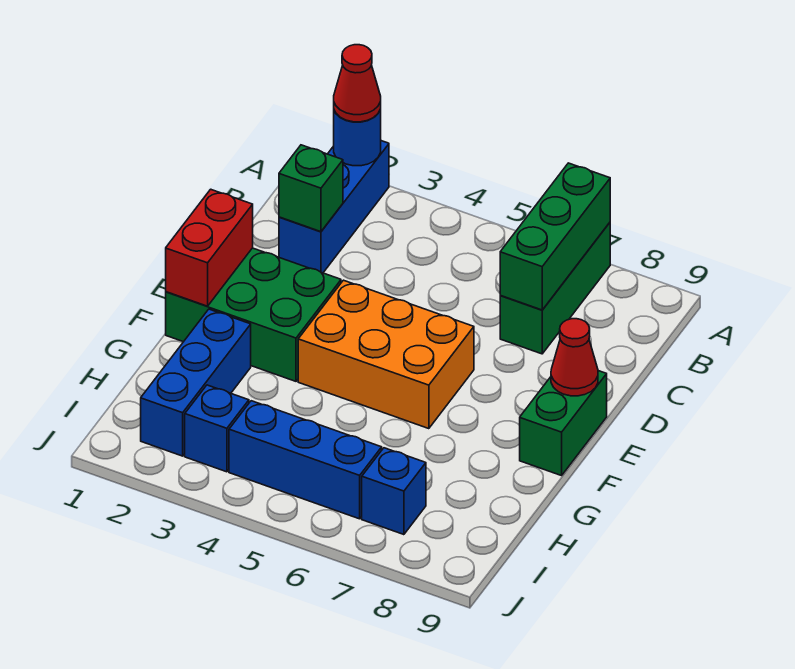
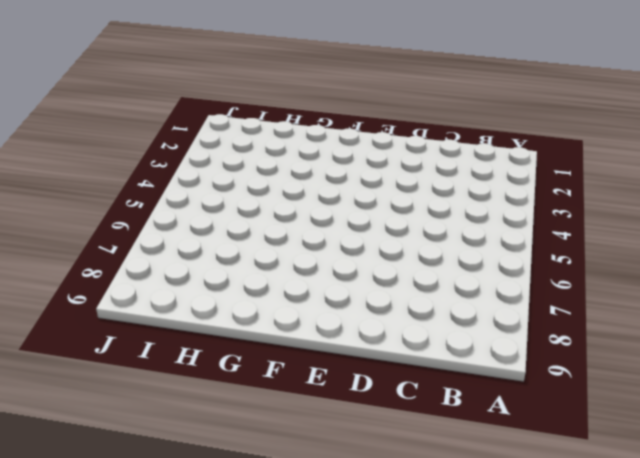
none -> blue 1x3 brick [279,141,389,273]
none -> green 1x3 brick [500,223,610,354]
none -> green 2x3 brick [166,248,341,381]

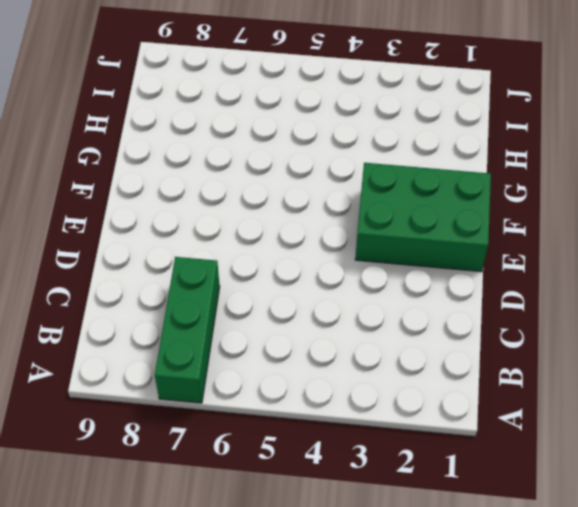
none -> blue 1x3 brick [279,141,389,273]
none -> orange 2x3 brick [298,280,474,429]
none -> green 1x2 brick [520,371,607,476]

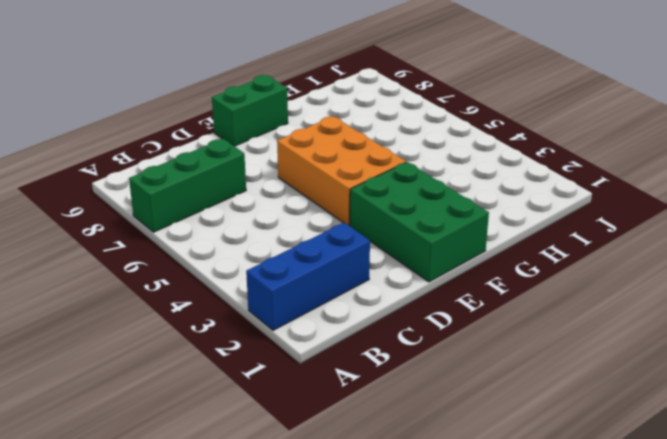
none -> blue 1x3 brick [141,309,251,456]
none -> blue 1x1 brick [185,385,249,472]
none -> blue 1x3 brick [229,401,382,519]

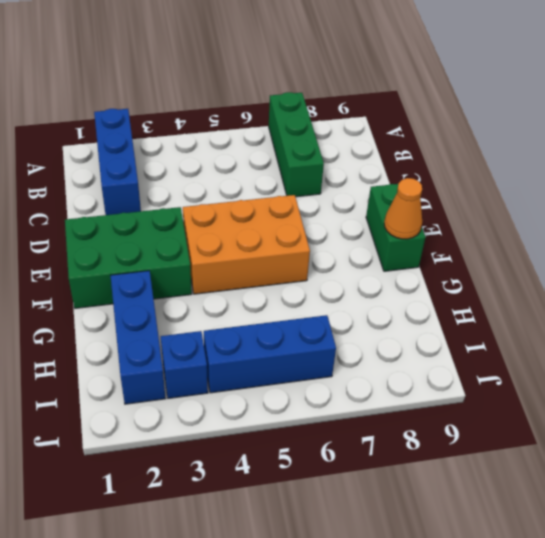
orange 1x1 cone [384,178,422,239] -> none
none -> blue 1x1 brick [362,448,426,535]
none -> blue 1x1 round brick [334,109,381,166]
none -> green 1x3 brick [500,163,610,310]

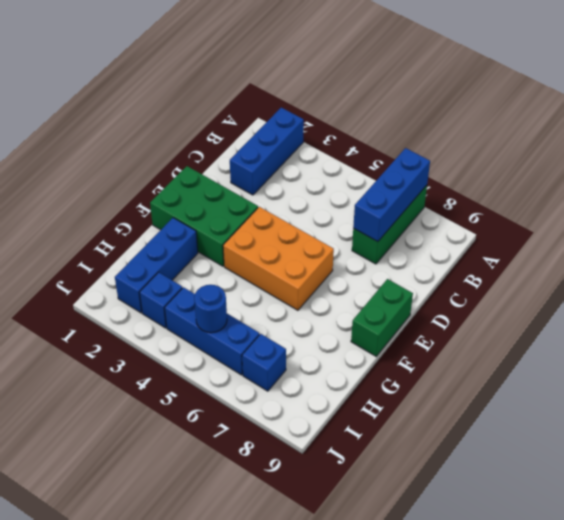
blue 1x3 brick [353,148,430,242] -> green 1x3 brick [500,163,610,310]
blue 1x1 round brick [194,285,227,333] -> blue 1x1 round brick moved to [334,109,381,166]
none -> green 1x1 brick [279,145,343,232]
none -> red 1x2 brick [166,189,253,306]
none -> red 1x1 cone [551,319,598,396]

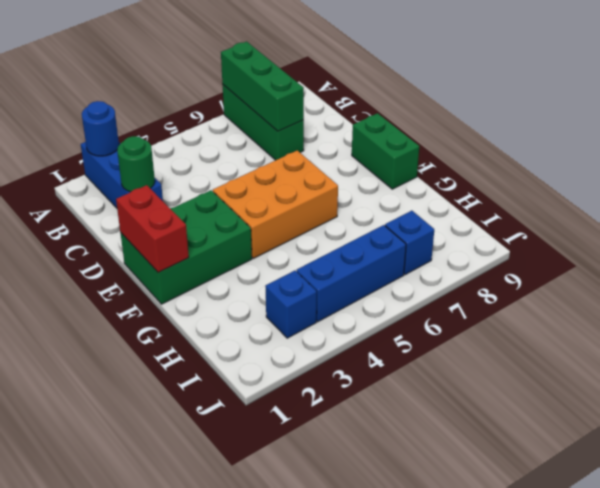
green 1x1 round brick [117,136,155,192] -> green 1x1 brick [279,145,343,232]
none -> blue 1x3 brick [141,309,251,456]
none -> red 1x1 cone [551,319,598,396]
none -> red 1x1 cone [334,45,381,122]

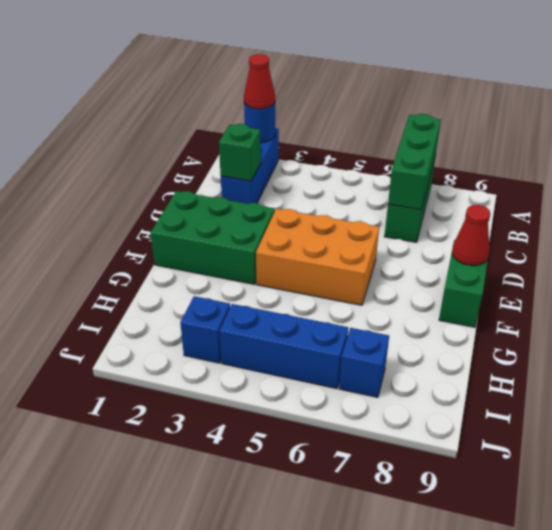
none -> blue 1x3 brick [141,309,251,456]
none -> red 1x2 brick [166,189,253,306]

